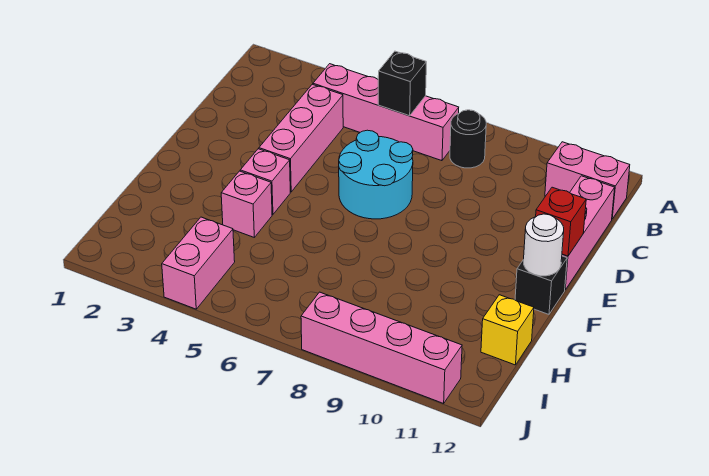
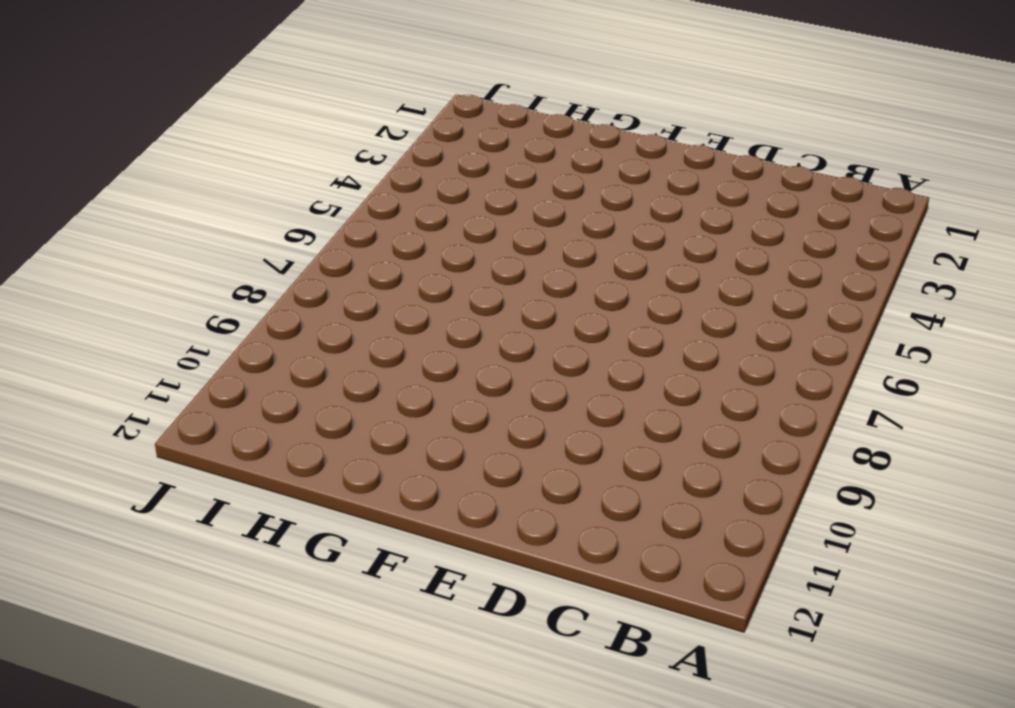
none -> pink 1x4 brick [313,64,459,161]
none -> black 1x1 round brick [450,110,486,168]
none -> pink 1x2 brick [545,142,630,219]

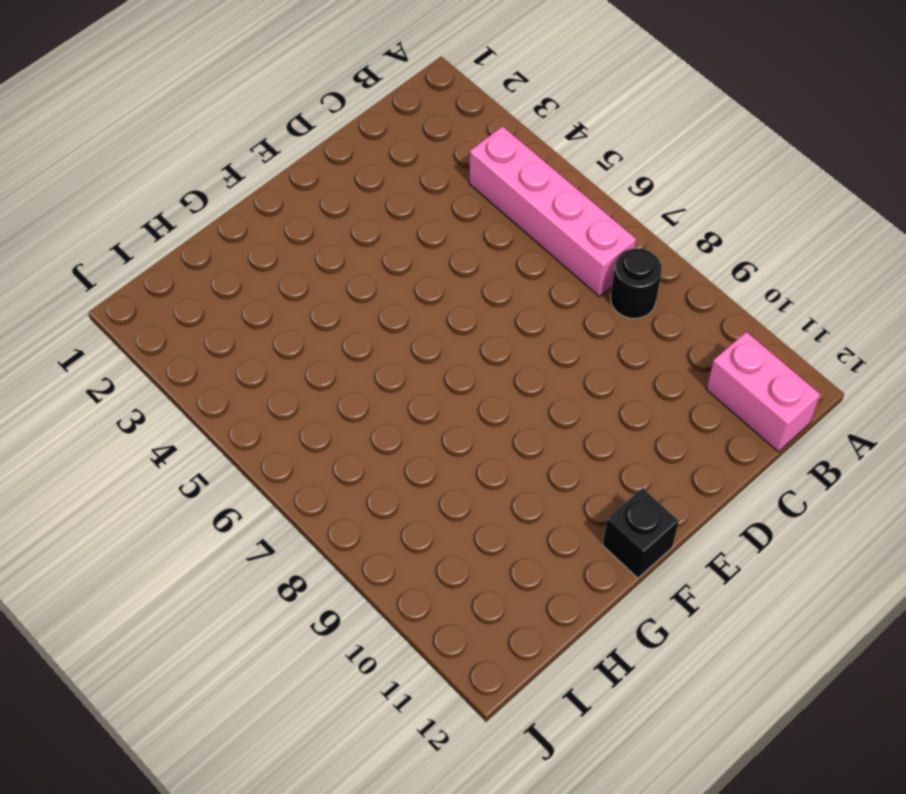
none -> pink 1x3 brick [259,84,343,192]
none -> pink 1x3 brick [562,176,615,290]
none -> cyan 2x2 round brick [339,130,413,219]

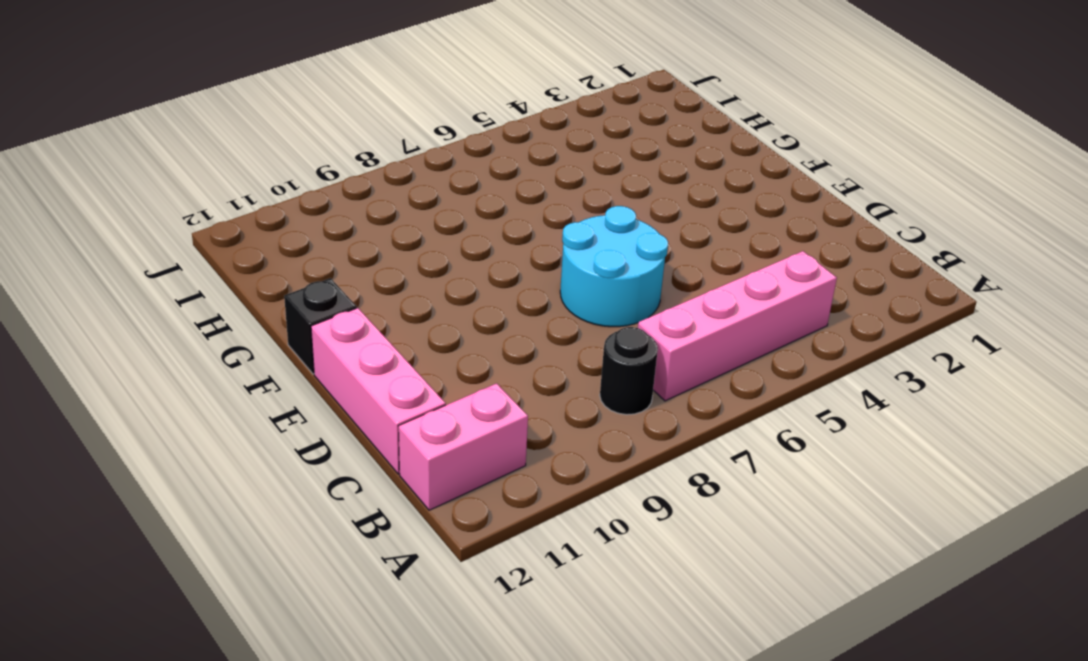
none -> pink 1x3 brick [259,84,343,192]
none -> pink 1x1 brick [240,149,290,214]
none -> pink 1x1 brick [221,171,272,237]

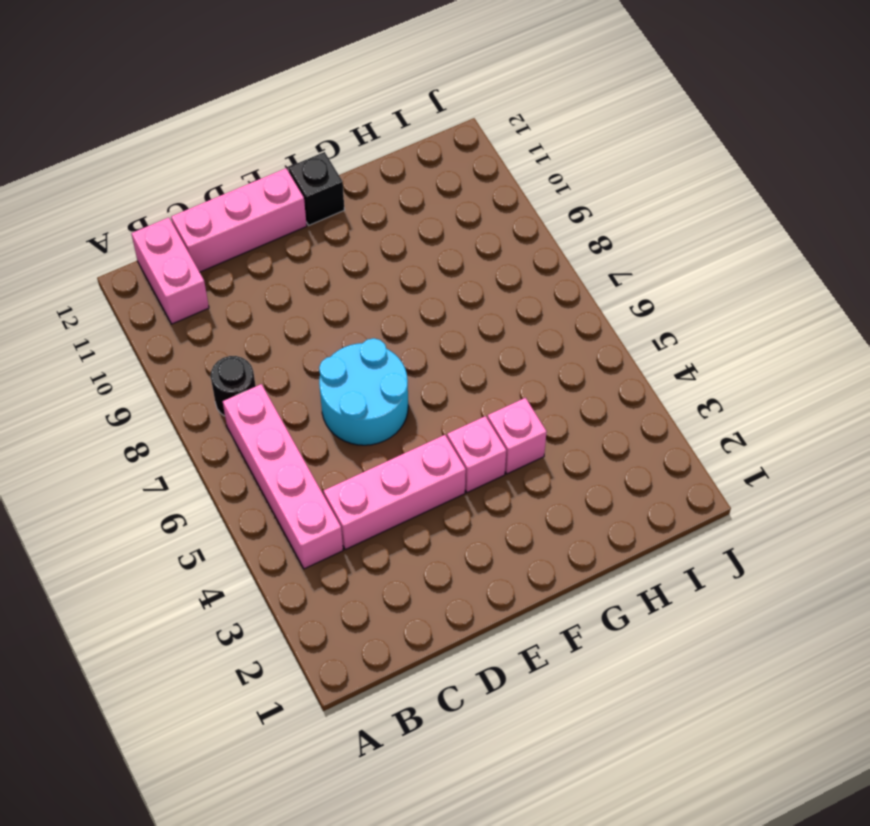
none -> yellow 1x1 brick [481,295,534,365]
none -> pink 1x2 brick [162,217,235,309]
none -> pink 1x4 brick [301,292,462,403]

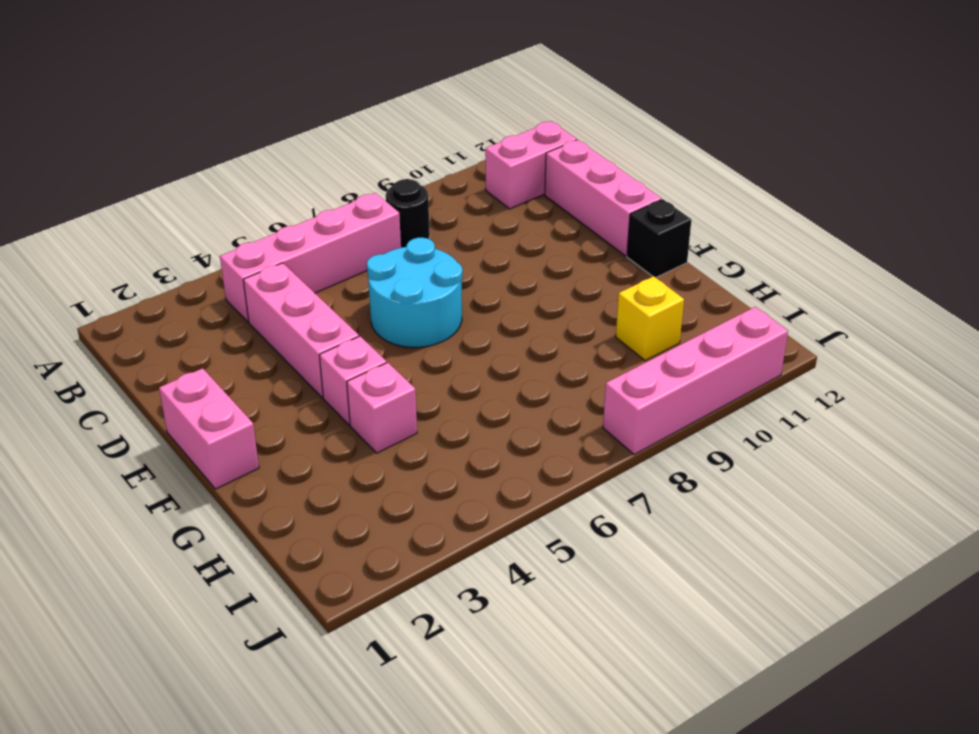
pink 1x2 brick [159,368,259,489] -> pink 1x2 brick moved to [162,217,235,309]
yellow 1x1 brick [616,276,684,361] -> yellow 1x1 brick moved to [481,295,534,365]
none -> black 1x1 brick [378,51,426,116]
none -> red 1x1 brick [536,187,586,256]
none -> white 1x1 round brick [523,214,564,276]

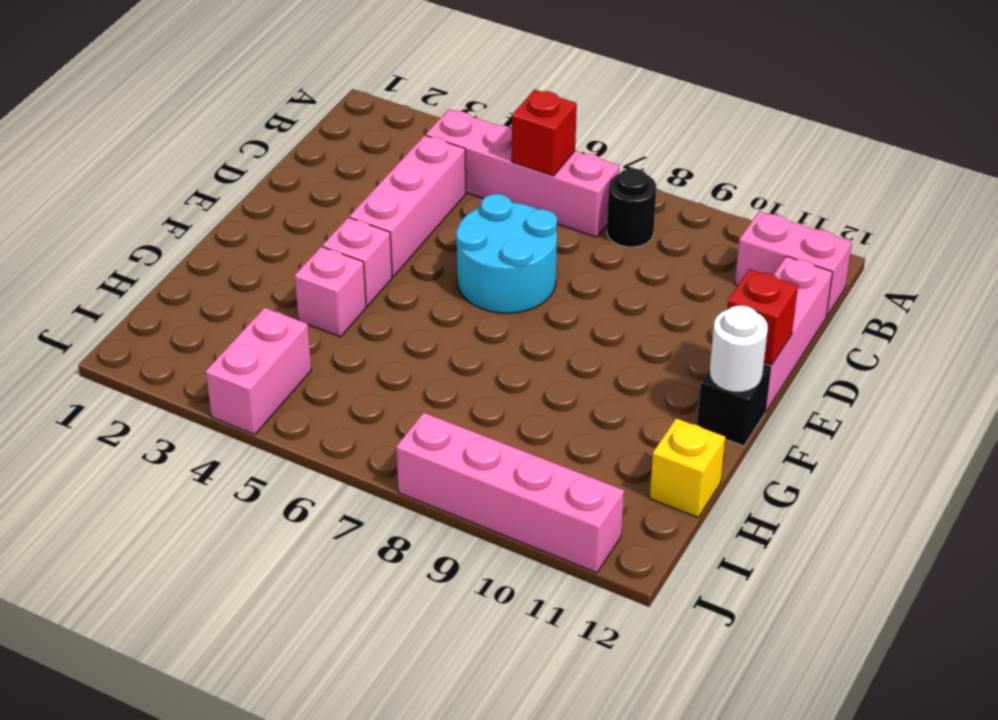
red 1x1 brick [512,90,577,176] -> black 1x1 brick [378,51,426,116]

